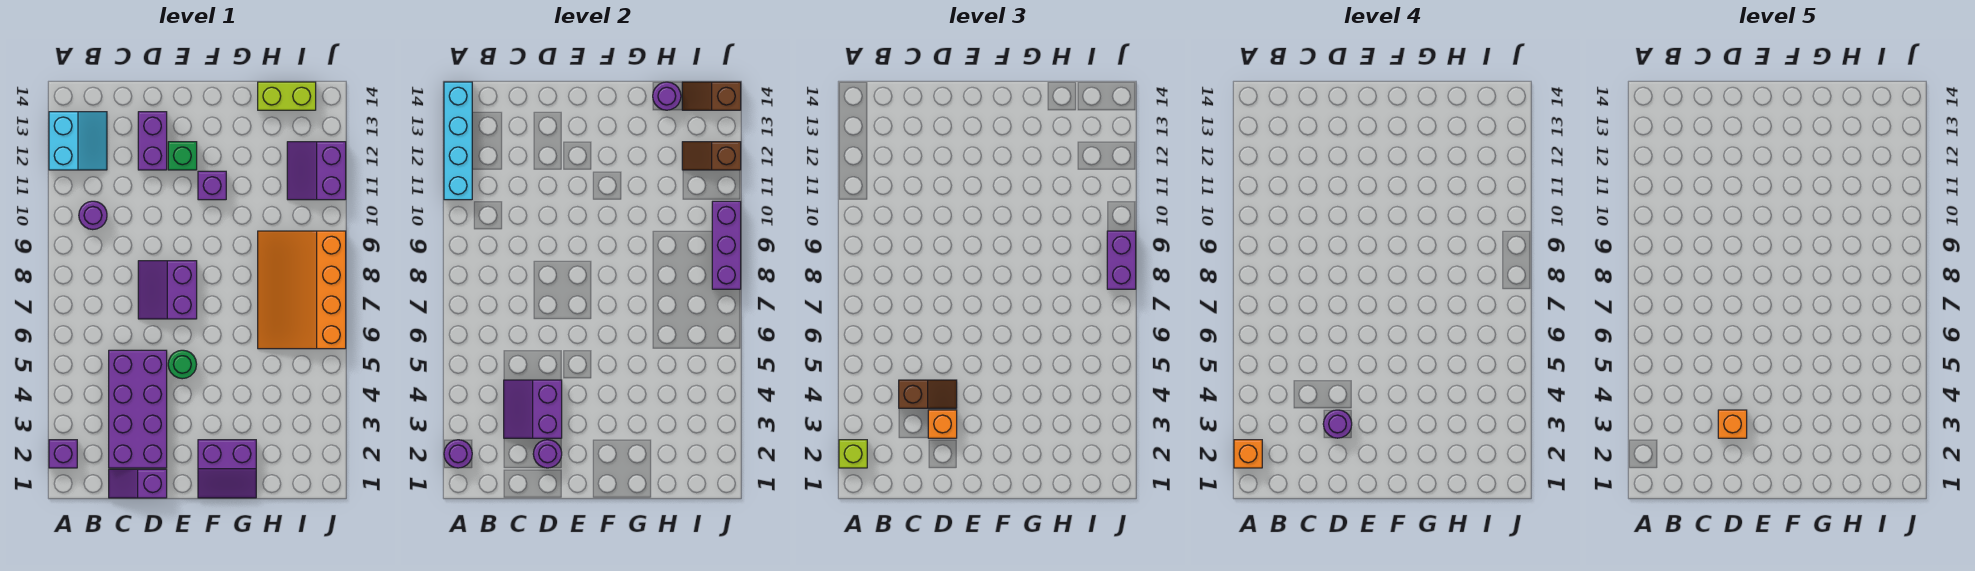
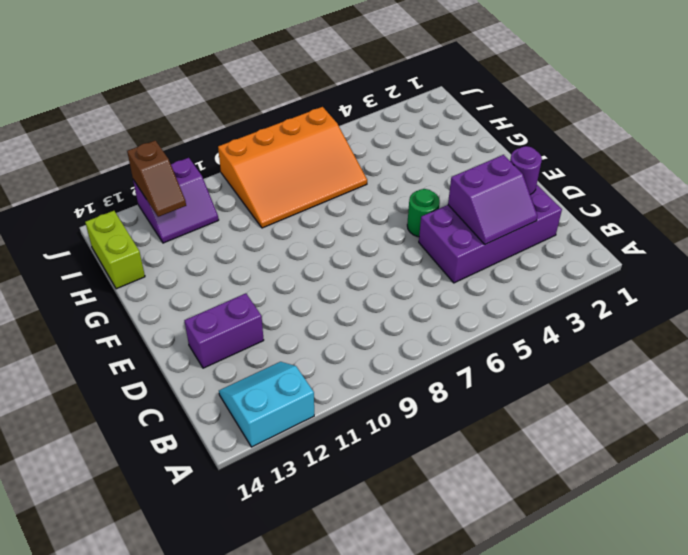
none -> purple 1x1 brick [49,440,77,468]
none -> purple 1x1 round brick [79,201,107,230]
none -> purple 1x2 slope [109,469,167,498]

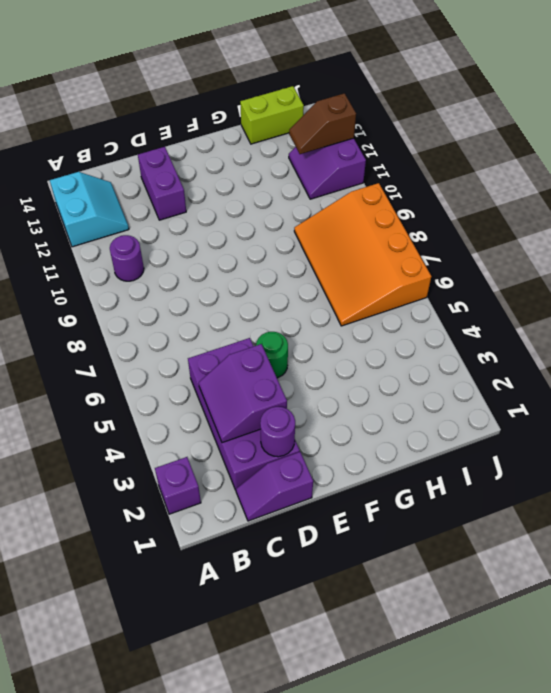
none -> purple 2x2 slope [138,261,197,319]
none -> green 1x1 brick [168,142,197,170]
none -> purple 2x2 slope [198,440,256,498]

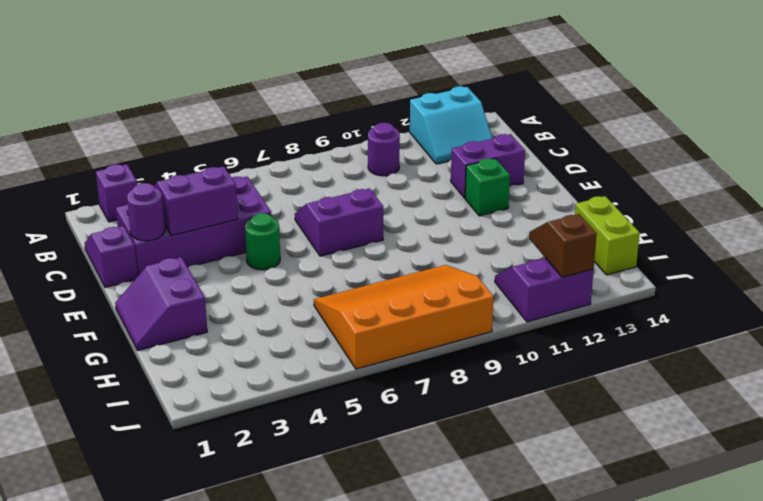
none -> purple 1x1 brick [198,171,226,200]
none -> purple 1x1 round brick [444,440,472,468]
none -> cyan 1x4 brick [444,82,472,200]

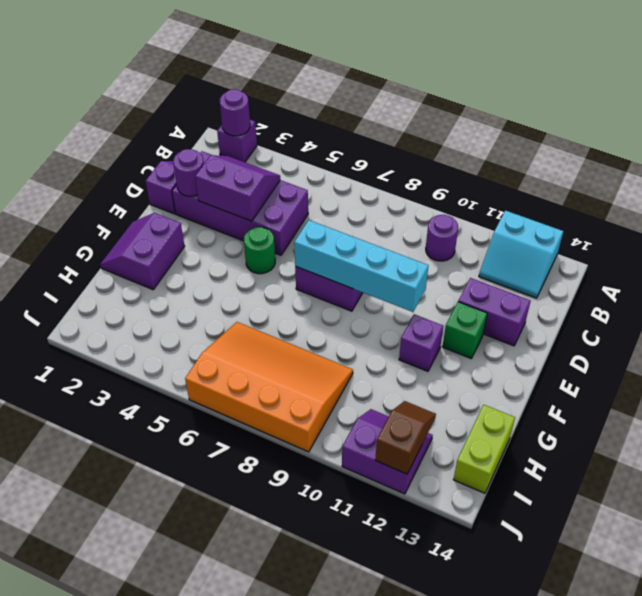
cyan 1x4 brick [294,220,428,312] -> cyan 1x4 brick moved to [444,82,472,200]
none -> purple 1x1 round brick [653,82,681,110]
none -> brown 1x2 slope [682,82,741,110]
none -> purple 1x3 brick [712,201,741,289]

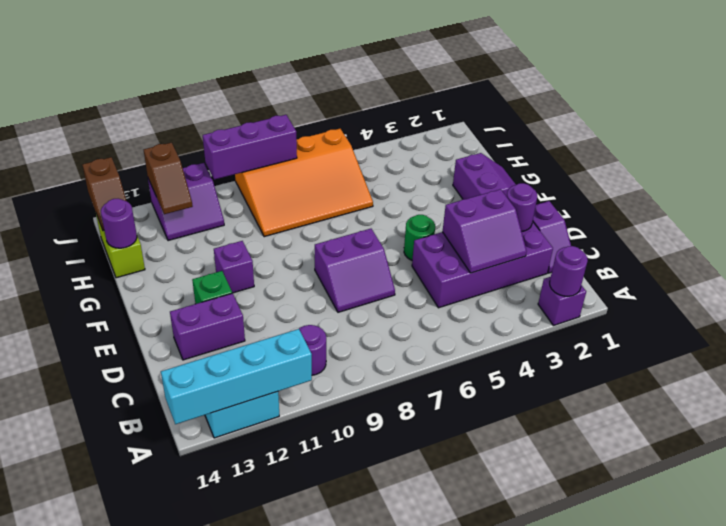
none -> lime 1x1 brick [839,440,867,468]
none -> brown 1x2 slope [899,380,957,408]
none -> orange 1x1 brick [928,410,957,438]

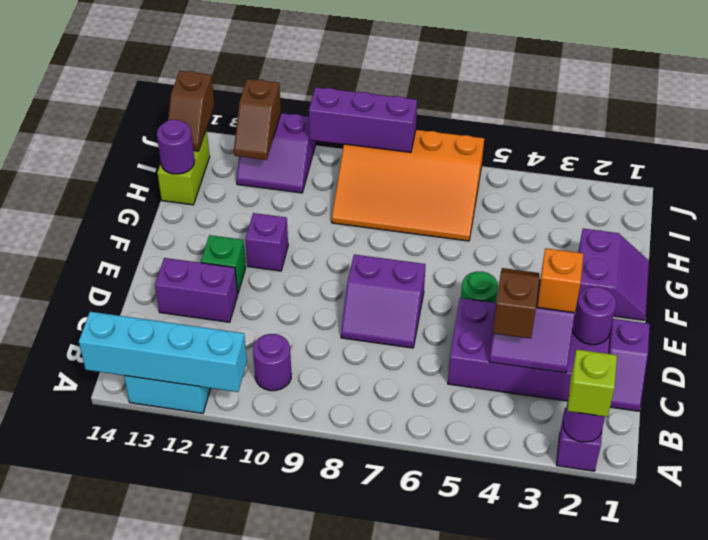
none -> purple 1x2 brick [1107,231,1136,289]
none -> orange 1x1 brick [1234,440,1262,468]
none -> purple 1x1 round brick [1323,410,1352,438]

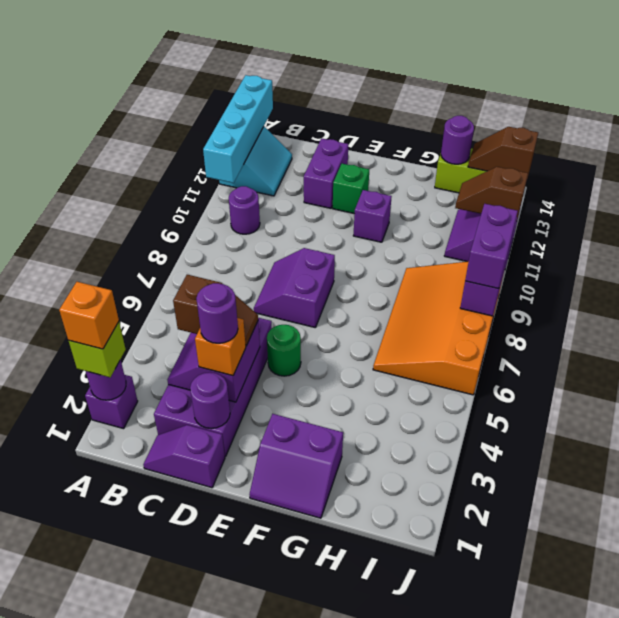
none -> orange 1x1 brick [1718,410,1747,438]

